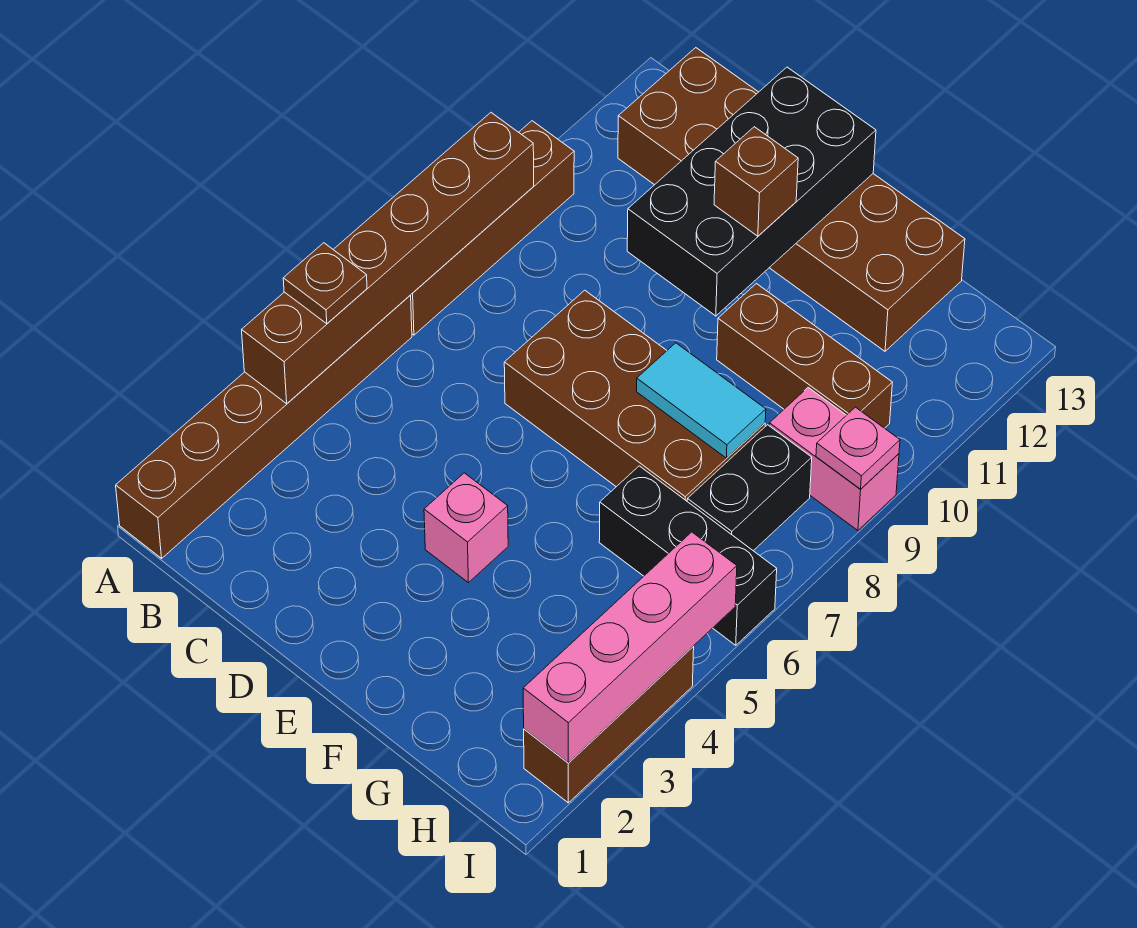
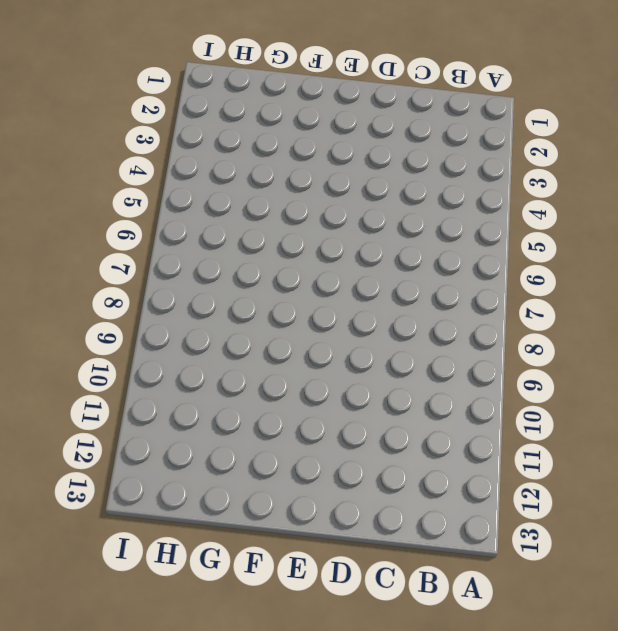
none -> brown 1x6 brick [116,295,412,558]
none -> brown 1x4 brick [411,121,574,335]
none -> brown 2x6 brick [618,48,965,351]

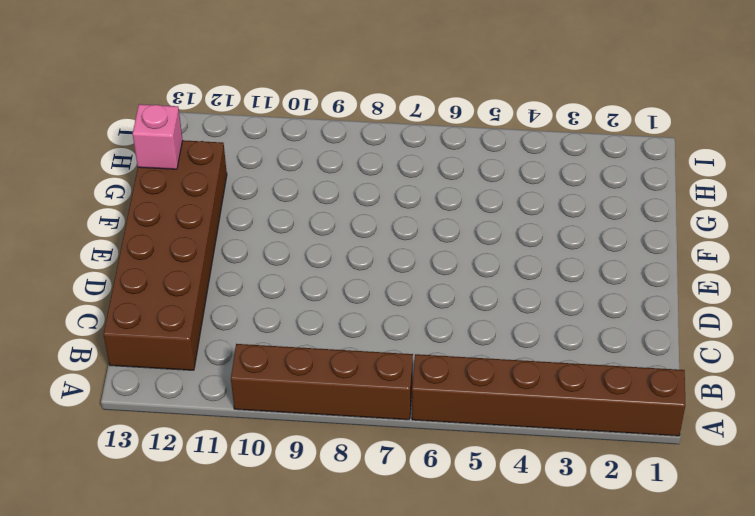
pink 1x1 brick [133,104,183,169] -> pink 1x1 brick moved to [424,473,508,583]
none -> brown 2x4 brick [504,290,765,501]
none -> brown 1x3 brick [717,284,892,428]
none -> black 1x3 brick [599,466,777,645]

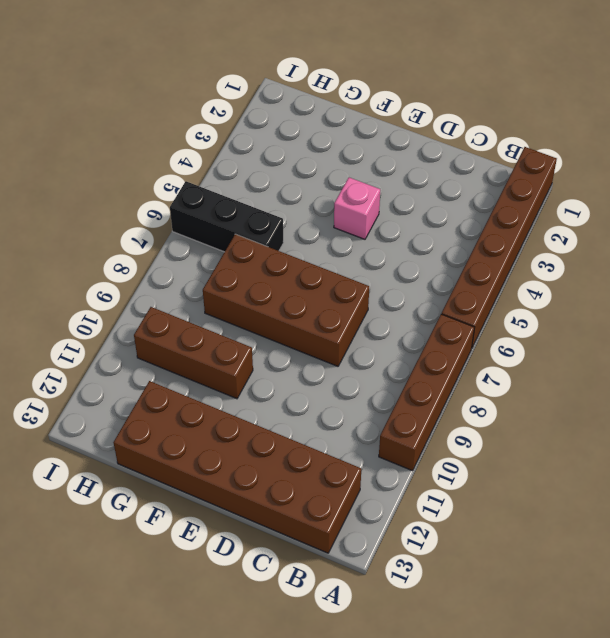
none -> black 1x2 brick [687,425,812,551]
none -> pink 1x2 brick [769,388,899,530]
none -> brown 1x3 brick [524,647,694,803]

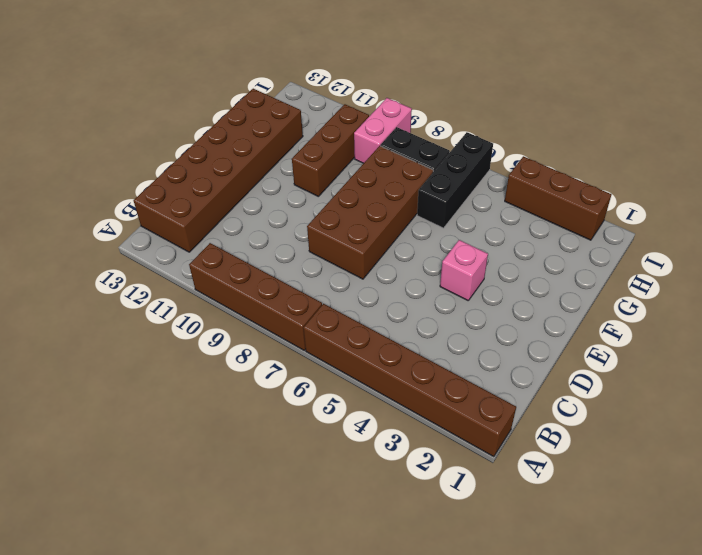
none -> brown 1x6 brick [242,113,534,404]
none -> black 2x4 brick [627,67,876,316]
none -> cyan 1x2 tile [637,343,766,458]

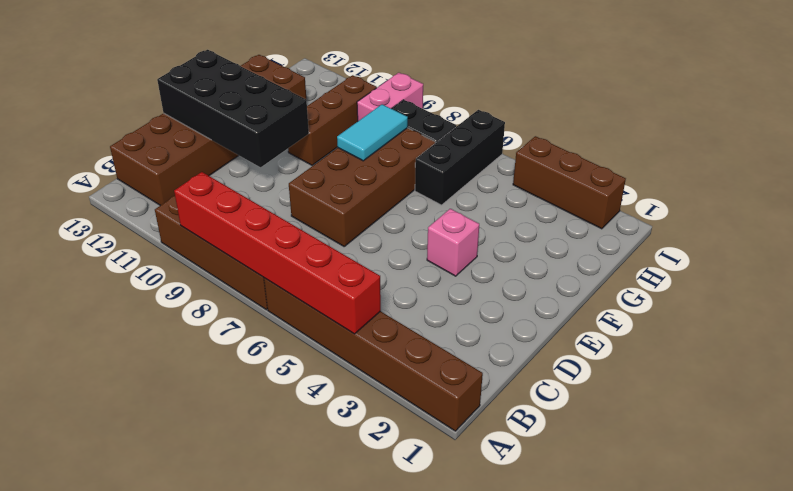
red 1x6 brick [174,172,381,334] -> brown 1x6 brick [242,113,534,404]
none -> pink 1x4 brick [523,532,737,763]
none -> pink 1x1 plate [816,407,900,489]
none -> brown 1x1 plate [283,243,367,324]

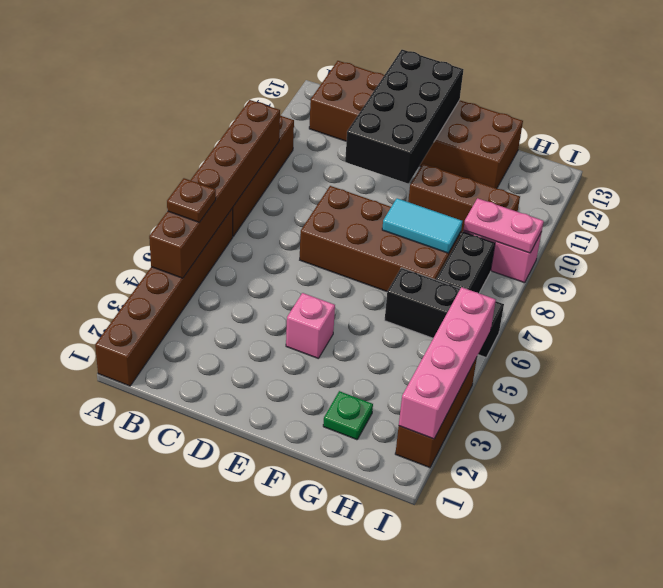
green 1x1 plate [323,391,373,440] -> none
pink 1x2 plate [464,198,544,253] -> pink 1x1 plate [816,407,900,489]
none -> brown 1x1 brick [714,127,798,236]

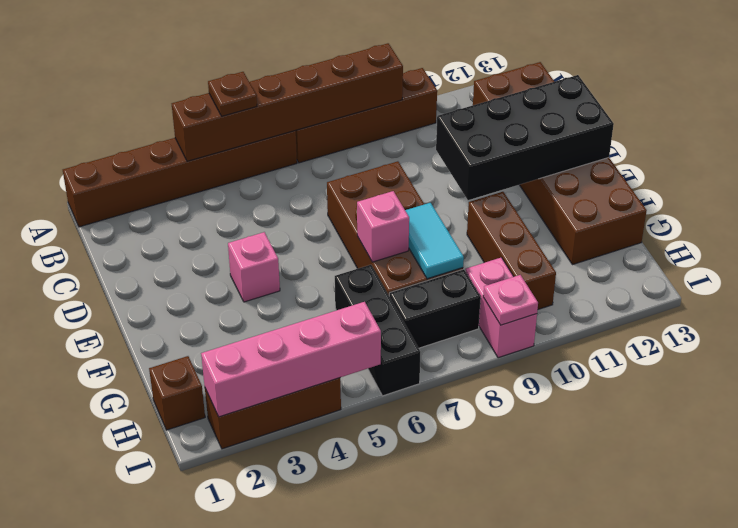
pink 1x1 brick [357,191,409,262] -> none
brown 1x1 brick [149,356,205,430] -> brown 1x1 brick moved to [714,127,798,236]

